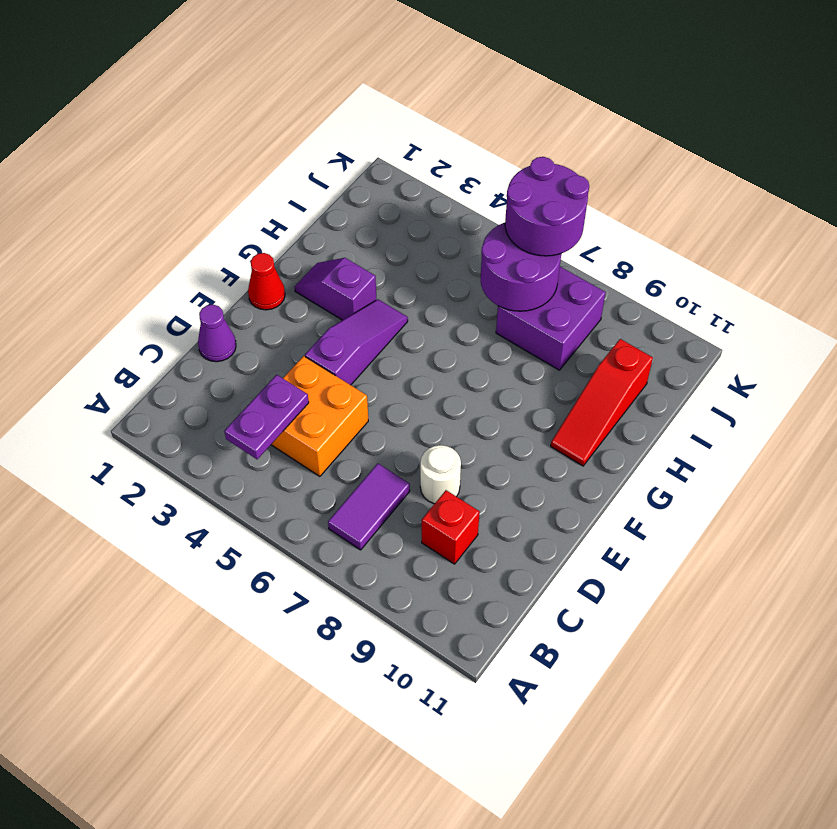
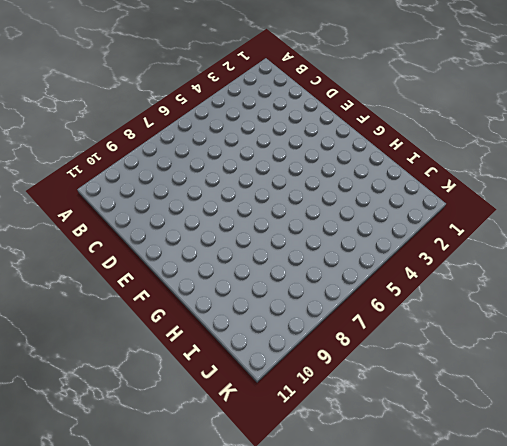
none -> purple 1x2 tile [328,464,410,550]
none -> orange 2x2 brick [271,356,368,476]
none -> red 1x1 brick [422,490,480,564]

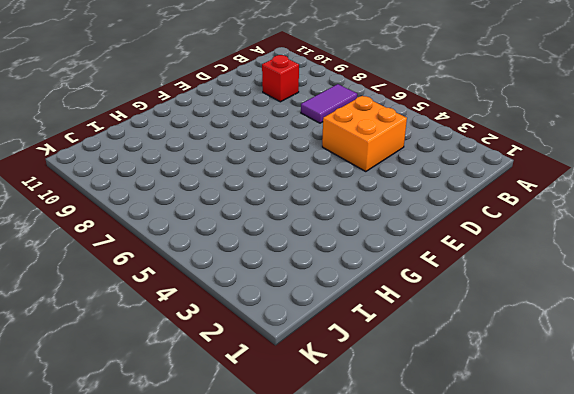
none -> purple 1x1 cone [198,305,236,362]
none -> white 1x1 round brick [420,445,461,504]
none -> purple 1x3 slope [305,299,408,385]

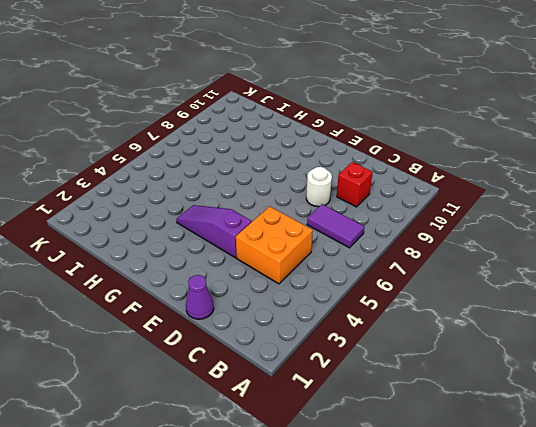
none -> red 1x1 cone [248,253,285,310]
none -> purple 1x2 slope [295,258,376,320]
none -> red 1x3 slope [551,339,653,466]

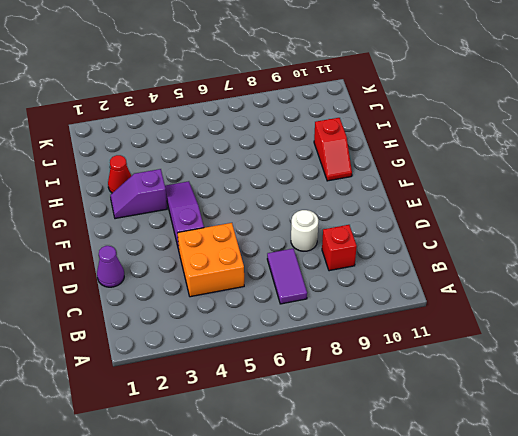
red 1x2 slope [314,118,352,181] -> red 1x3 slope [551,339,653,466]
red 1x1 cone [108,155,131,193] -> red 1x1 cone moved to [248,253,285,310]
none -> purple 2x2 brick [496,267,606,370]
none -> purple 1x2 plate [224,375,309,459]
none -> purple 2x2 round brick [481,223,561,311]

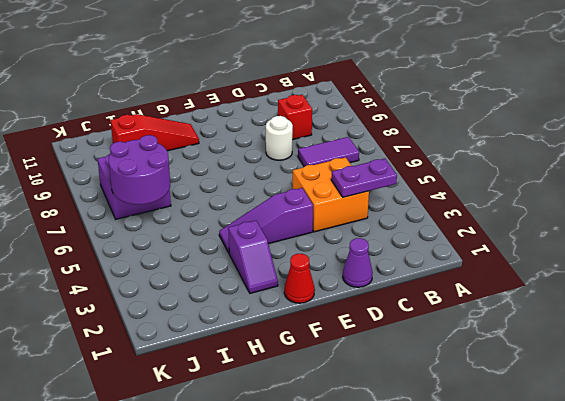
none -> purple 2x2 round brick [505,157,589,256]

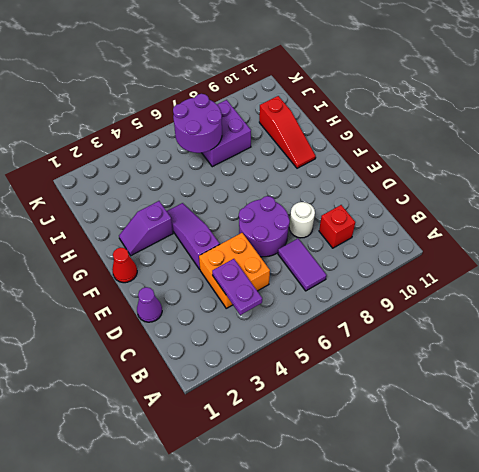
purple 2x2 round brick [239,196,290,257] -> purple 2x2 round brick moved to [505,157,589,256]

